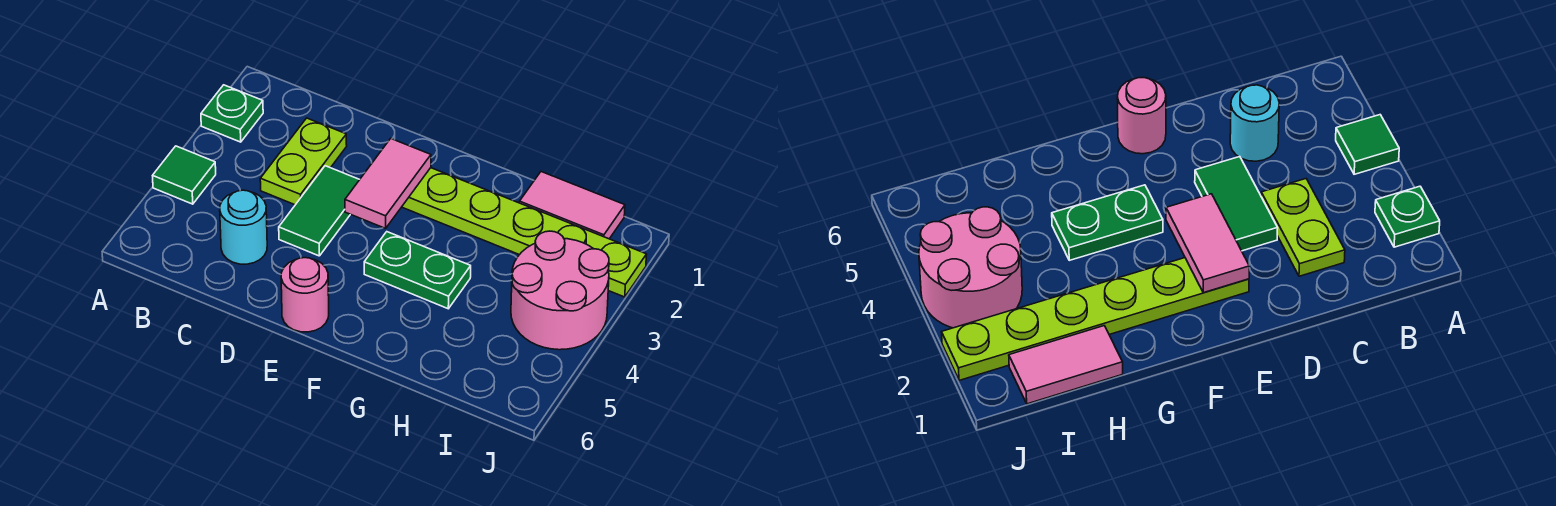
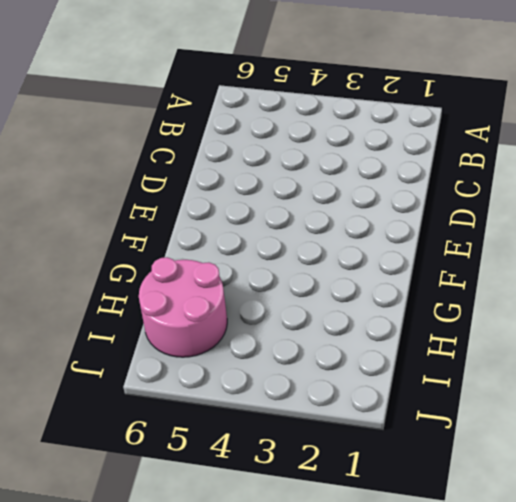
pink 2x2 round brick [139,257,227,357] -> pink 2x2 round brick moved to [511,231,609,350]
none -> green 1x1 plate [201,85,263,142]
none -> green 1x1 tile [153,146,216,204]

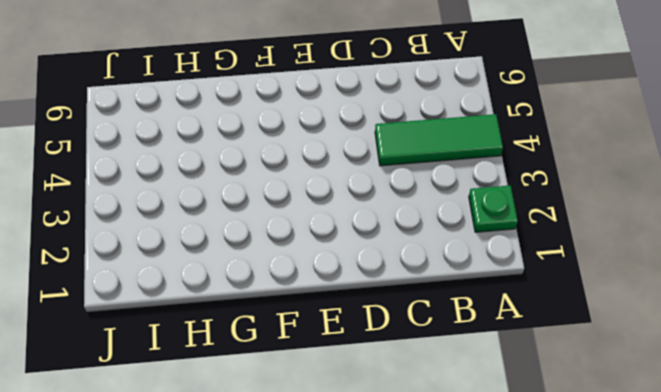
green 1x3 tile [375,114,503,166] -> green 1x1 tile [153,146,216,204]
none -> lime 1x2 plate [260,118,347,205]
none -> cyan 1x1 round brick [220,190,267,264]

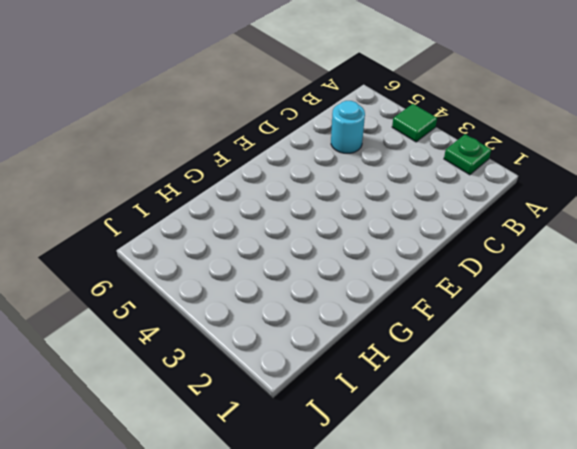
none -> lime 1x2 plate [260,118,347,205]
none -> green 1x2 tile [279,166,360,256]

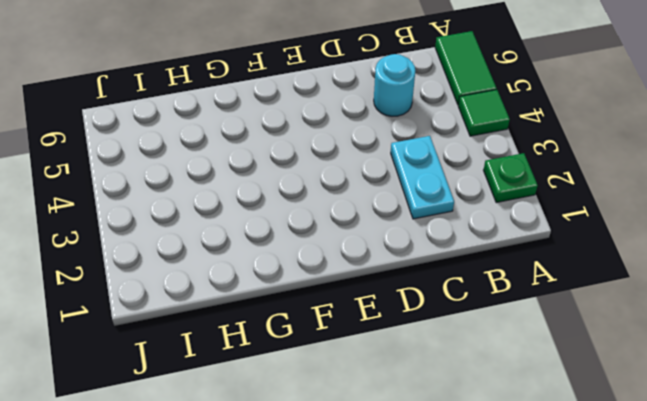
green 1x2 tile [435,31,497,105] -> green 1x2 tile moved to [279,166,360,256]
cyan 1x2 plate [391,136,454,219] -> lime 1x2 plate [260,118,347,205]
none -> lime 1x6 plate [402,168,647,297]
none -> pink 1x1 round brick [281,258,329,332]

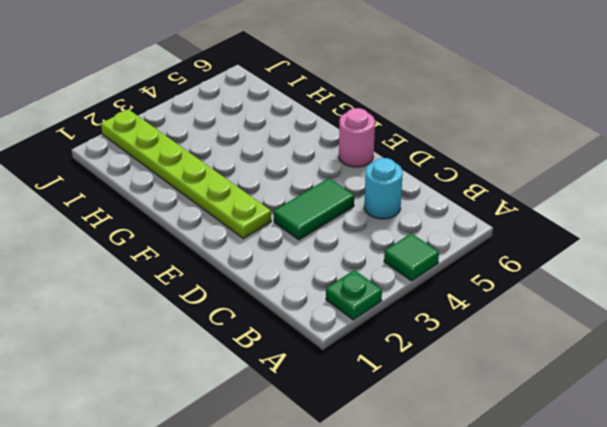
none -> lime 1x2 plate [260,118,347,205]
none -> green 1x2 plate [364,232,471,309]

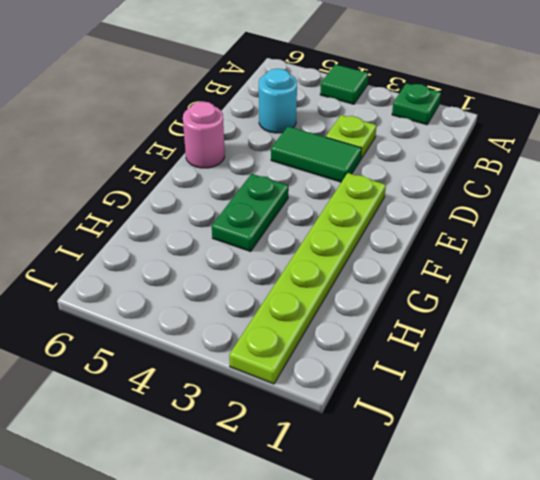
lime 1x1 plate [326,115,377,159] -> lime 1x2 plate [260,118,347,205]
none -> pink 1x2 tile [519,172,625,239]
none -> pink 2x2 round brick [511,231,609,350]

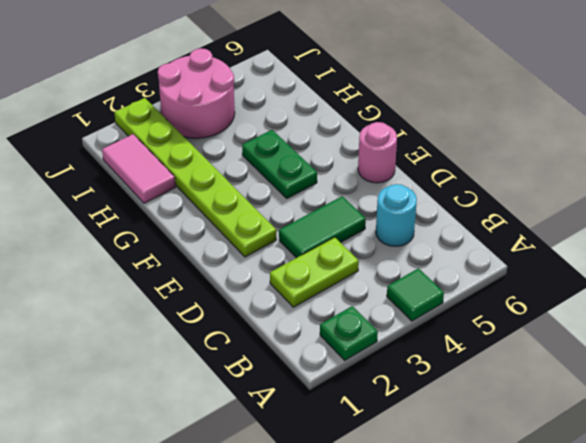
none -> pink 1x2 tile [345,139,431,228]

